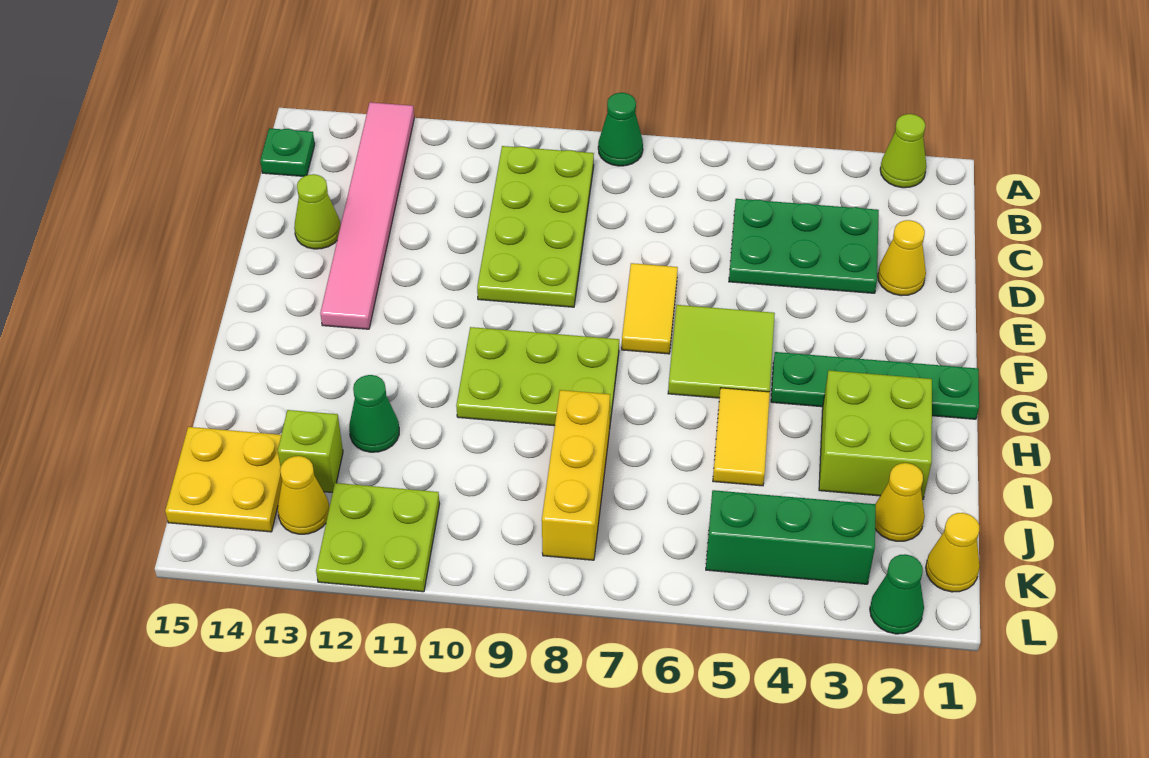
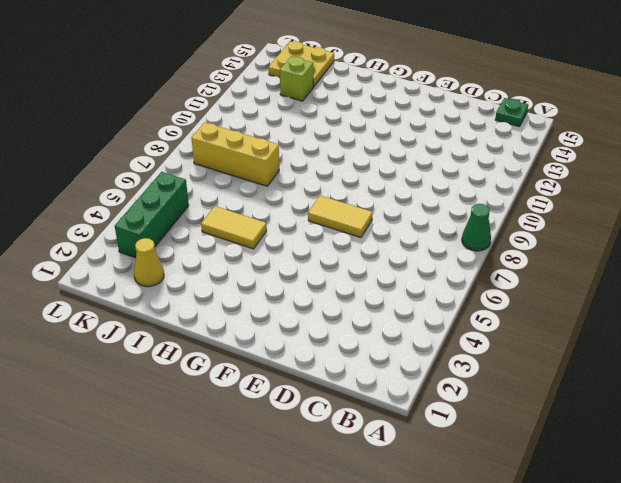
none -> lime 1x1 cone [880,114,927,188]
none -> pink 1x6 tile [320,102,414,329]
none -> lime 2x4 plate [477,146,594,307]

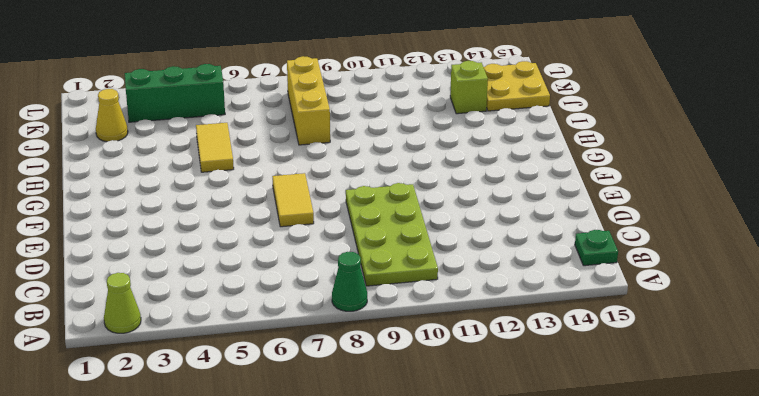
none -> pink 1x6 tile [320,102,414,329]
none -> green 2x3 plate [729,199,879,293]
none -> yellow 1x1 cone [878,220,926,296]

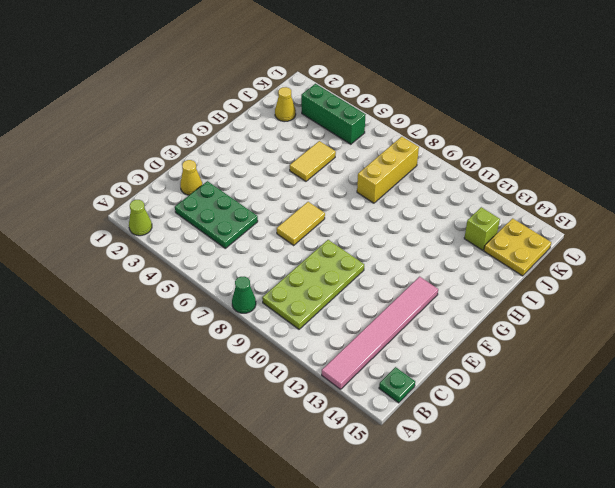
none -> lime 1x1 cone [294,174,341,249]
none -> lime 2x2 tile [668,305,775,398]
none -> green 1x4 plate [771,352,979,419]

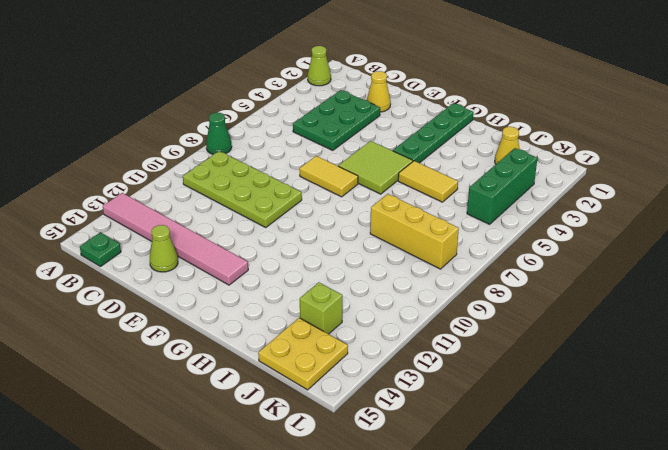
none -> lime 2x3 plate [456,327,619,430]
none -> lime 2x2 brick [819,370,932,499]
none -> green 1x1 cone [349,375,399,452]

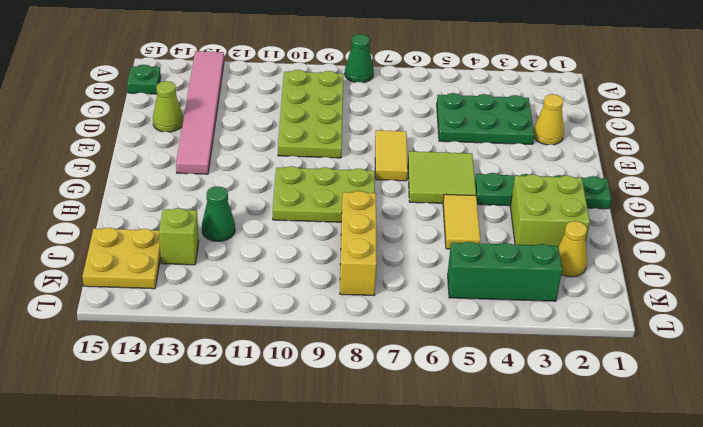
none -> lime 1x1 cone [880,114,927,188]
none -> yellow 1x1 cone [926,513,980,592]
none -> lime 2x2 plate [316,483,440,592]

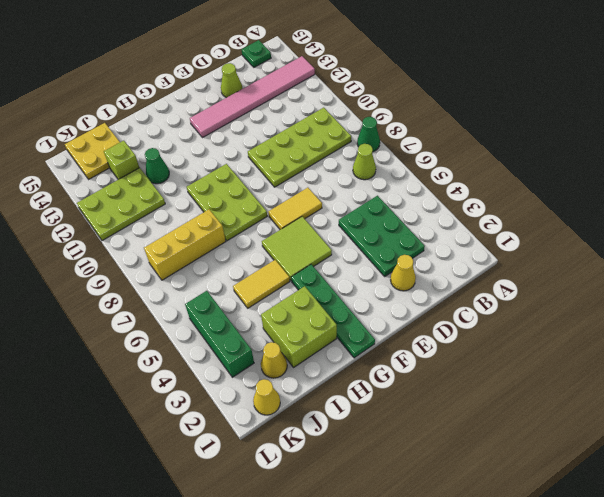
lime 1x1 cone [353,144,376,180] -> lime 1x1 cone moved to [880,114,927,188]
lime 2x3 plate [77,168,165,241] -> lime 2x2 plate [316,483,440,592]
none -> yellow 1x1 cone [278,456,329,534]
none -> green 1x1 cone [870,554,924,634]

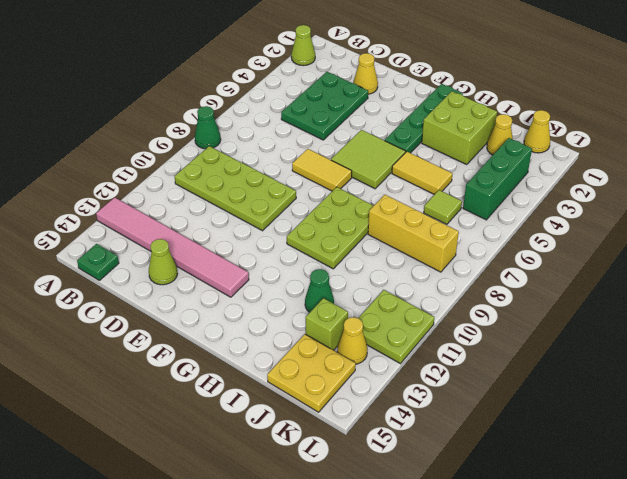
lime 1x1 tile [424,190,462,224] -> none
none -> green 1x1 cone [870,554,924,634]

